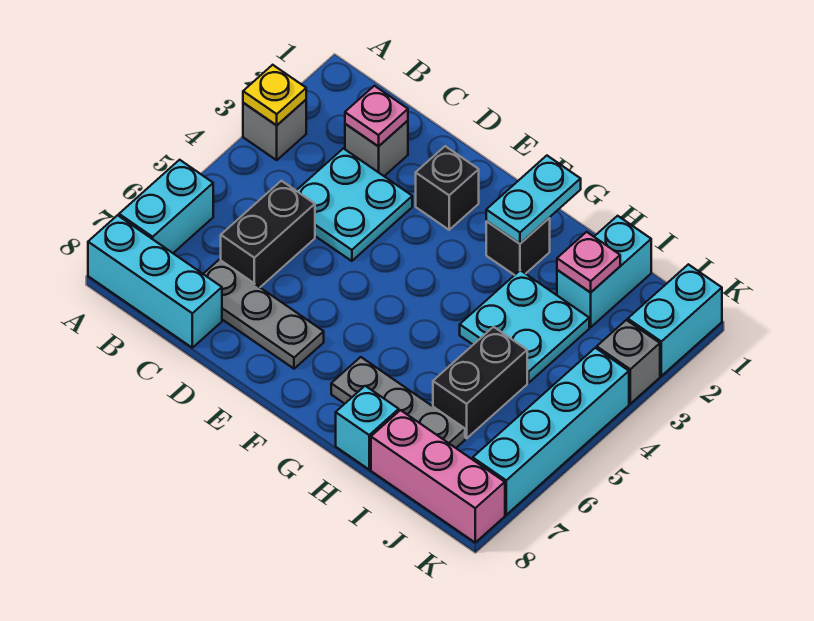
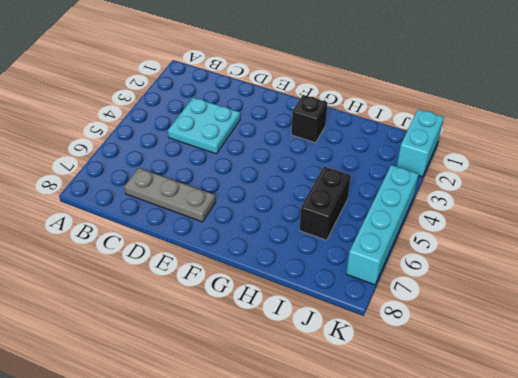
none -> grey 1x1 brick [243,100,306,160]
none -> cyan 1x2 brick [119,160,213,253]
none -> cyan 1x3 brick [88,215,222,348]

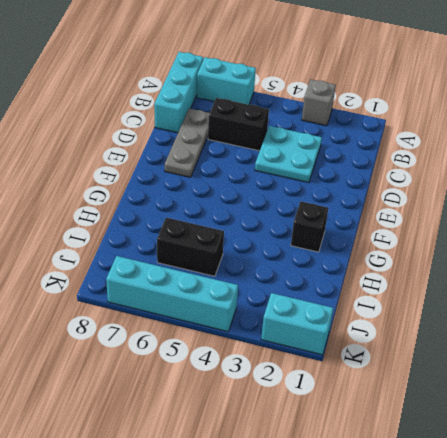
none -> grey 1x1 brick [345,121,408,176]
none -> black 1x1 brick [416,146,479,230]
none -> grey 1x3 plate [331,357,465,448]

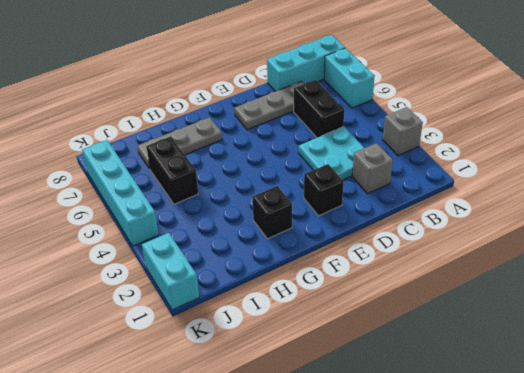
none -> cyan 2x2 plate [460,270,589,383]
none -> cyan 1x1 brick [336,386,399,469]
none -> cyan 1x2 brick [557,216,651,327]

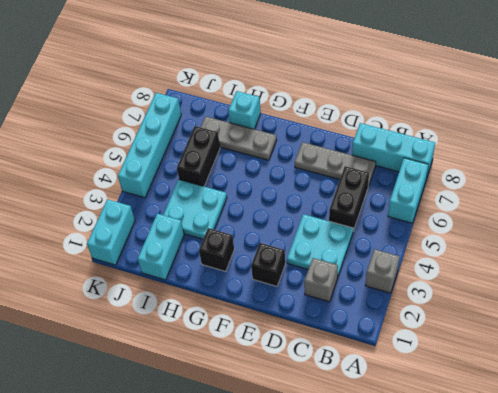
none -> pink 1x3 brick [371,410,505,542]
none -> grey 1x1 brick [597,320,660,404]
none -> yellow 1x1 plate [243,65,306,125]

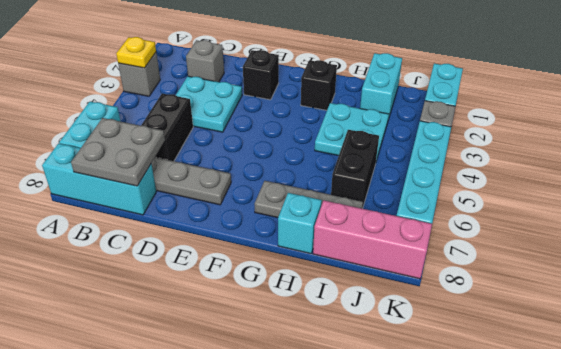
grey 2x2 plate [71,118,165,186] -> none
none -> pink 1x1 plate [345,86,408,146]
none -> cyan 1x2 plate [486,156,581,244]
none -> pink 1x1 plate [557,232,620,293]

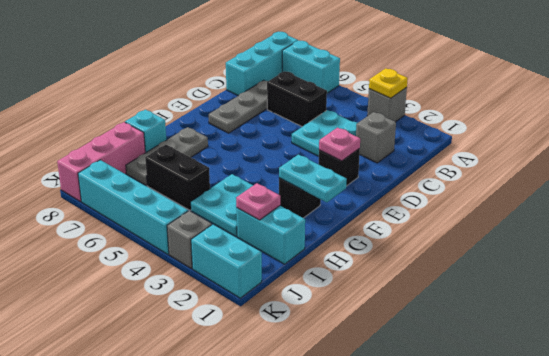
pink 1x1 plate [319,128,360,161] -> pink 1x1 plate moved to [345,86,408,146]

